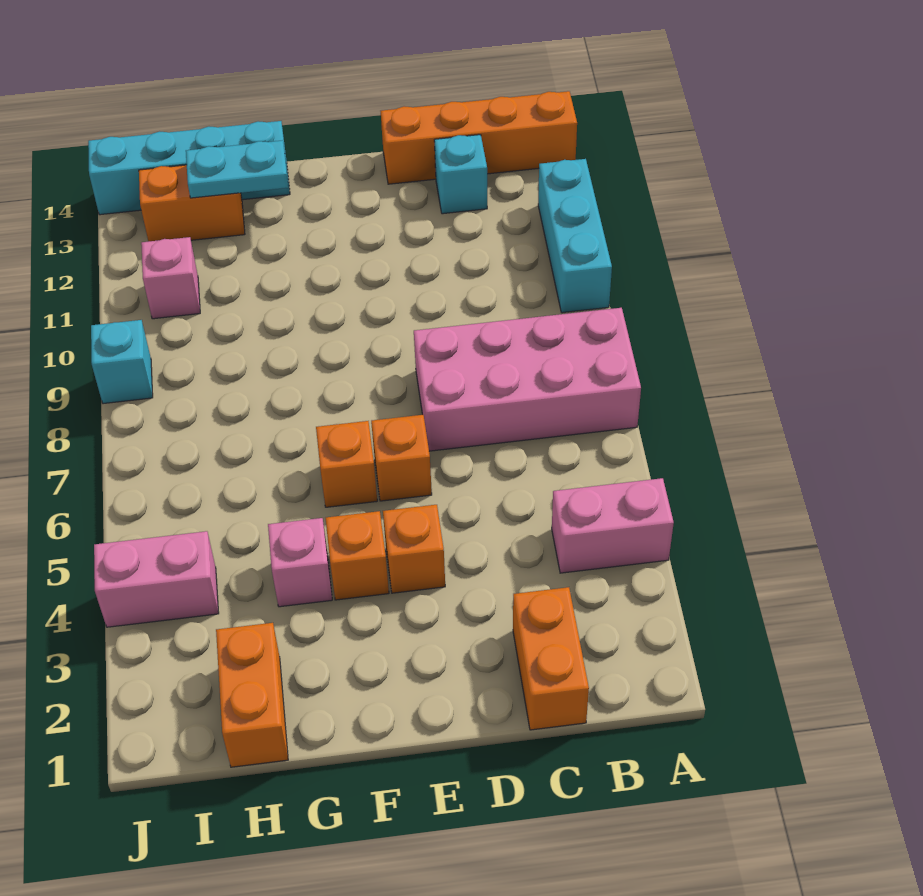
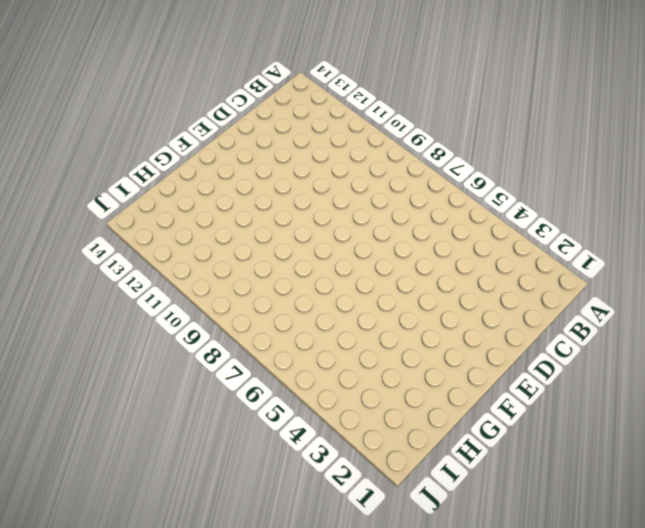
none -> pink 1x2 brick [552,478,674,573]
none -> pink 2x4 brick [414,308,641,451]
none -> cyan 1x3 brick [538,159,612,313]

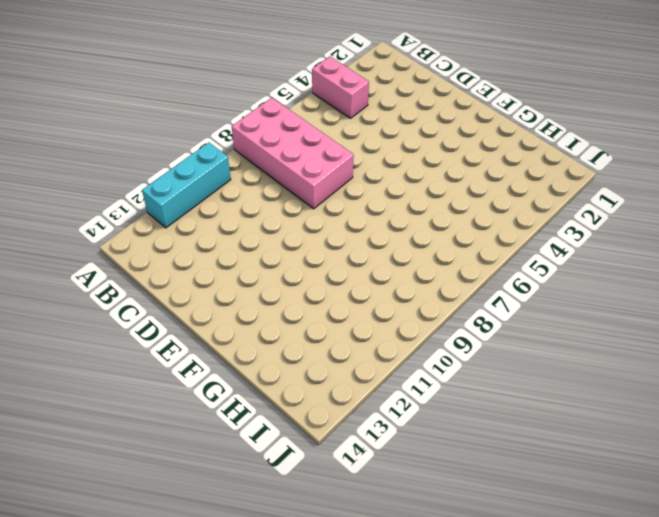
none -> orange 1x4 brick [381,91,577,184]
none -> orange 1x2 brick [513,587,589,730]
none -> cyan 1x1 brick [434,135,487,214]

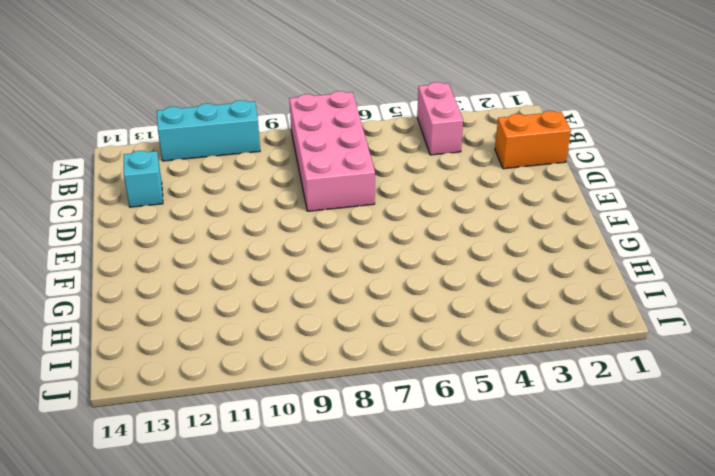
none -> orange 1x4 brick [381,91,577,184]
none -> orange 1x1 brick [383,505,445,593]
none -> orange 1x1 brick [371,415,432,501]

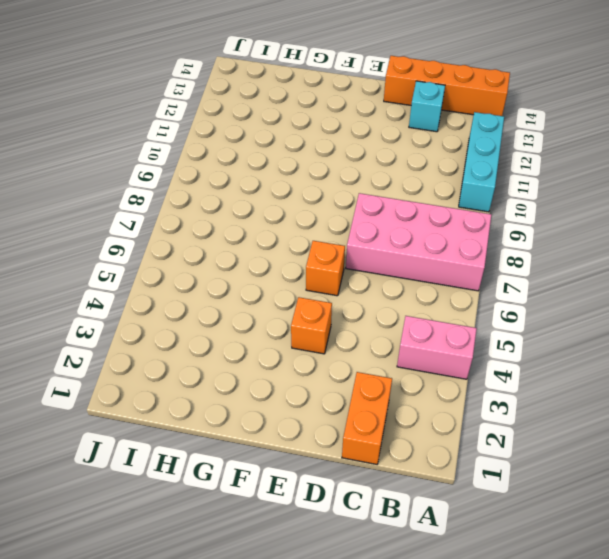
none -> orange 1x1 brick [326,511,389,600]
none -> orange 1x1 brick [316,421,377,507]
none -> pink 1x1 brick [268,518,332,607]

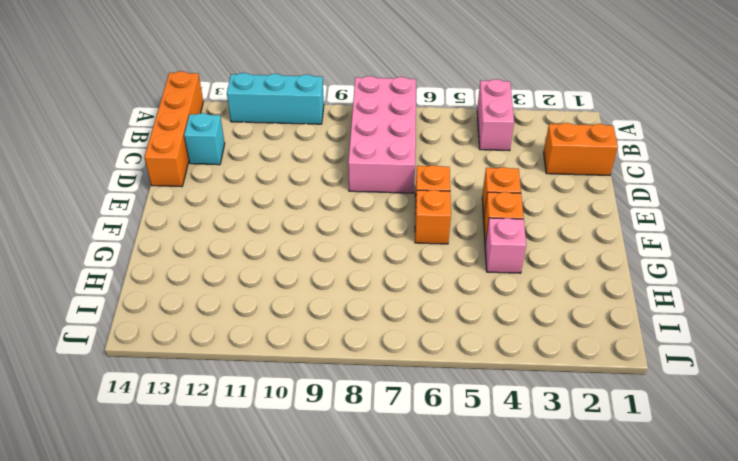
none -> cyan 1x4 brick [88,121,290,215]
none -> orange 1x2 brick [216,623,288,767]
none -> orange 1x2 brick [139,165,245,241]

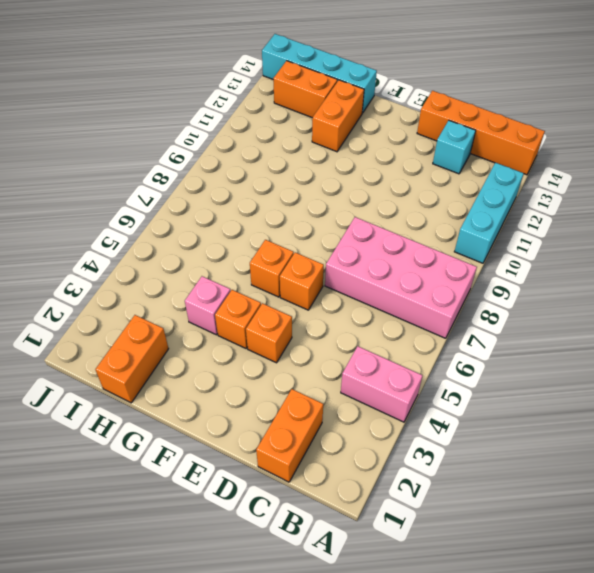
orange 1x2 brick [312,80,364,152] -> none
none -> pink 1x2 brick [94,531,219,627]
none -> pink 1x1 brick [141,237,200,319]
none -> cyan 1x1 brick [91,320,153,404]

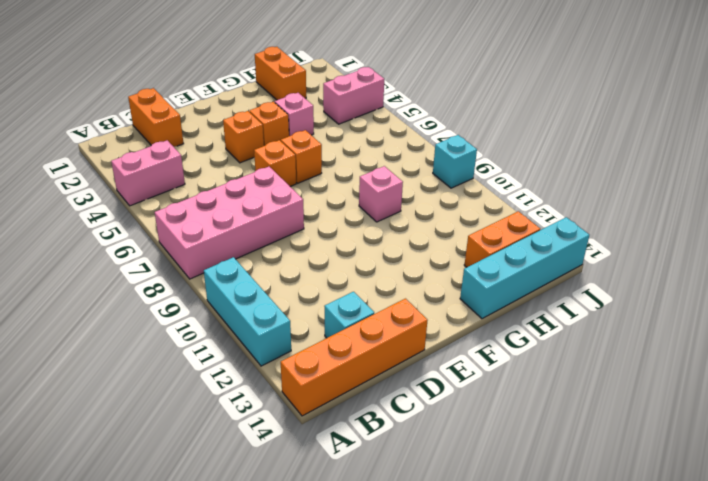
pink 1x1 brick [359,166,403,222] -> pink 1x1 brick moved to [141,237,200,319]
none -> cyan 1x2 plate [186,140,288,198]

